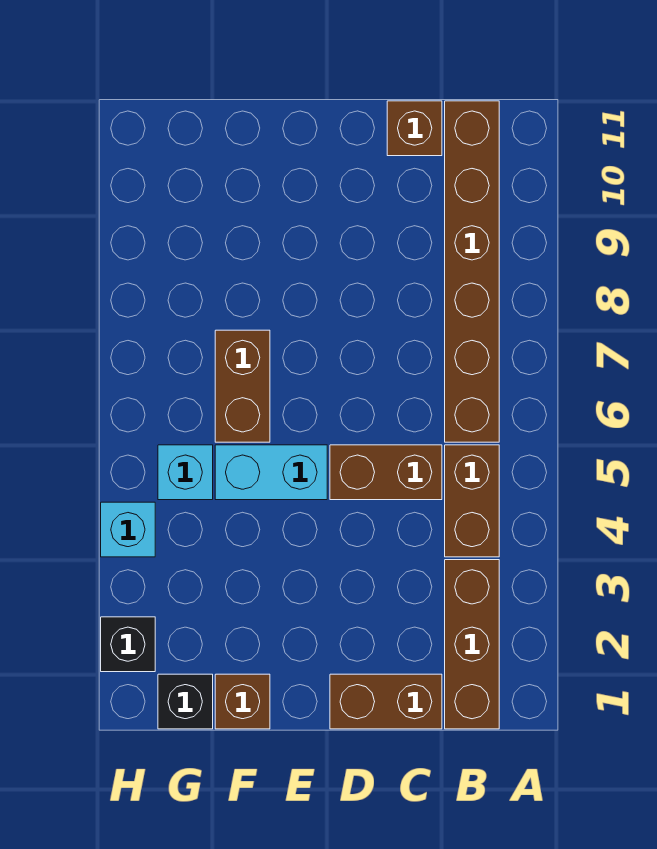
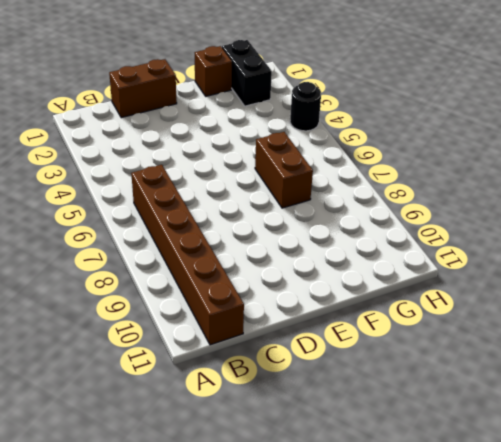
black 1x2 brick [222,40,272,106] -> black 1x1 brick [158,674,213,729]
black 1x1 round brick [290,82,321,131] -> cyan 1x1 brick [101,502,155,557]
none -> brown 1x3 brick [445,560,499,729]
none -> brown 1x2 brick [445,445,499,557]
none -> brown 1x2 brick [330,445,442,500]

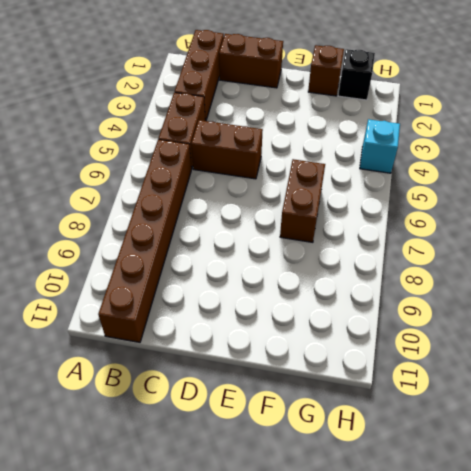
none -> brown 1x1 brick [387,101,442,156]
none -> cyan 1x2 brick [215,445,327,500]
none -> cyan 1x1 brick [158,445,213,500]

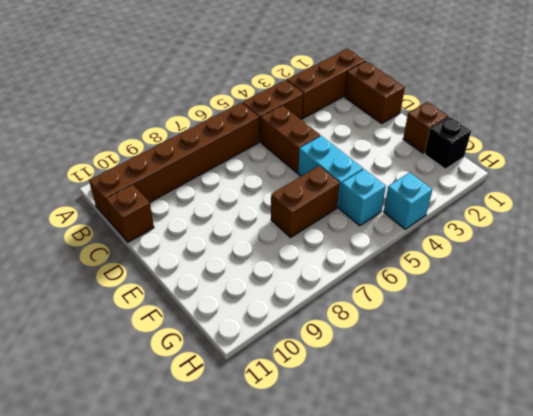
none -> black 1x1 brick [101,617,155,672]

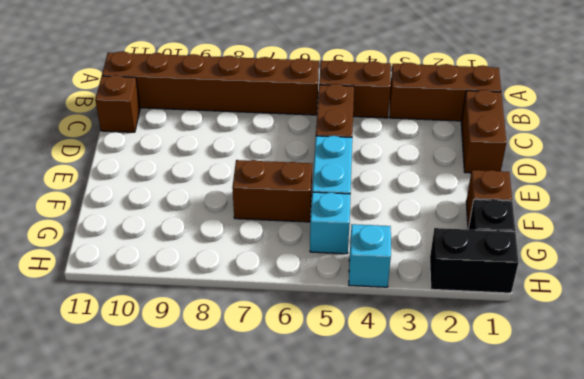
black 1x2 brick [430,228,519,293] -> black 1x1 brick [101,617,155,672]

